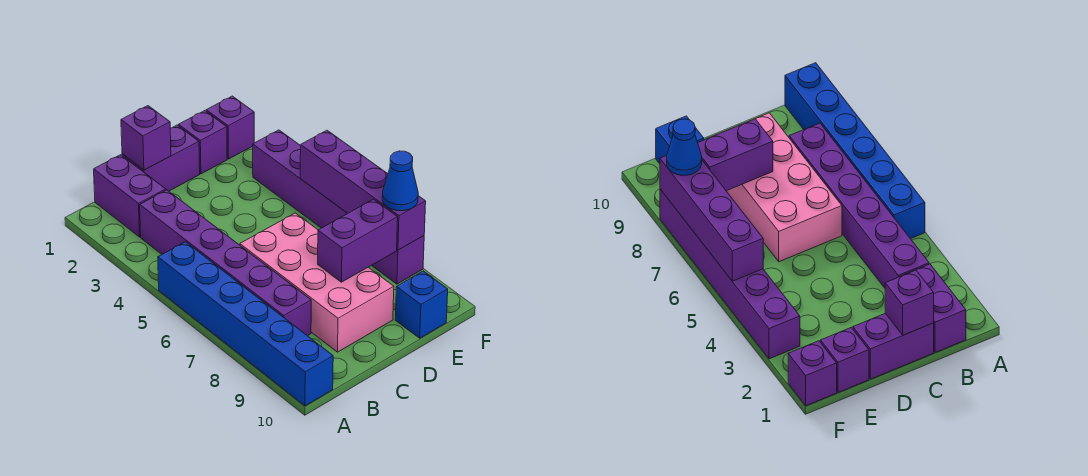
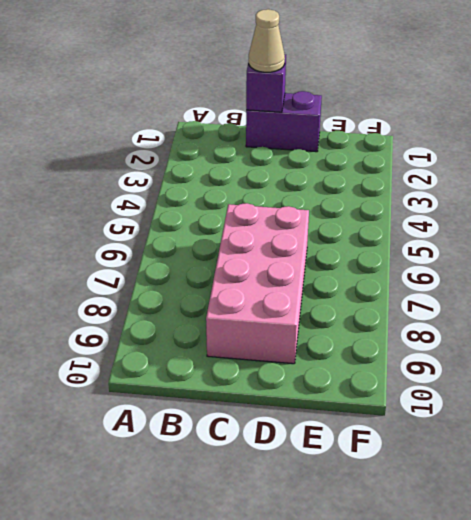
tan 1x1 cone [249,9,285,72] -> none
none -> blue 1x6 brick [158,242,333,406]
none -> purple 1x2 brick [94,155,166,237]
none -> purple 1x6 brick [140,190,311,336]

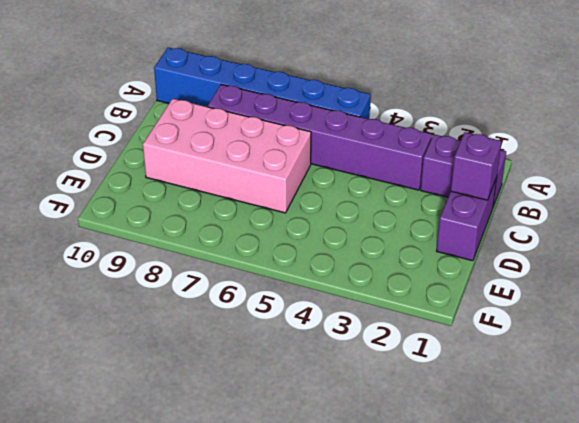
none -> purple 1x1 brick [178,111,227,174]
none -> blue 1x1 brick [395,271,448,338]
none -> purple 1x1 brick [206,96,254,159]

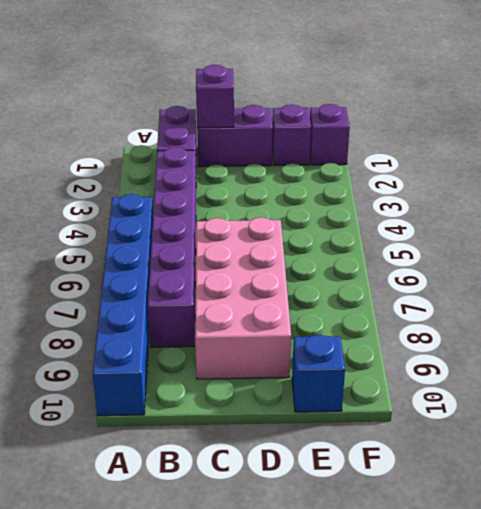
none -> purple 1x6 brick [253,130,424,284]
none -> purple 1x2 brick [318,199,398,282]
none -> purple 1x4 brick [300,130,426,250]

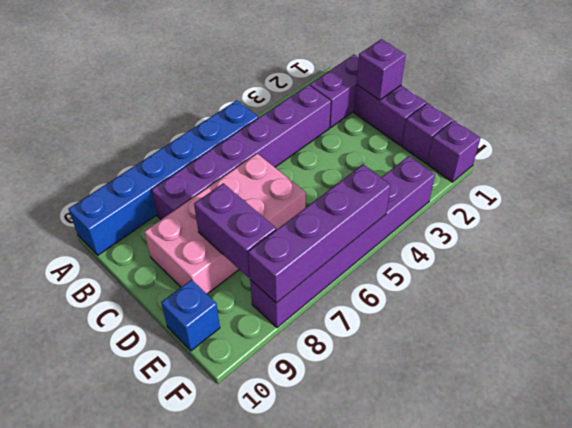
none -> blue 1x1 cone [382,151,418,211]

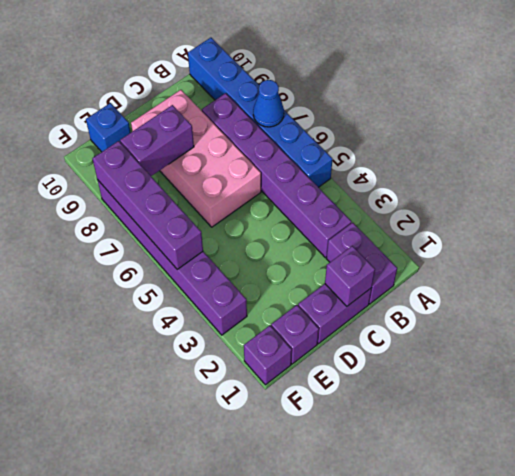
blue 1x1 cone [253,80,284,127] -> blue 1x1 cone moved to [382,151,418,211]

